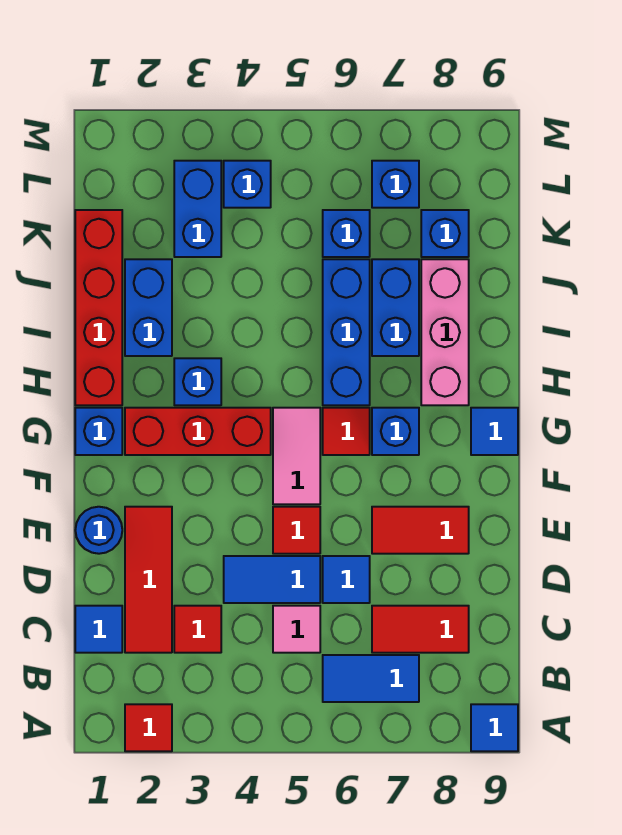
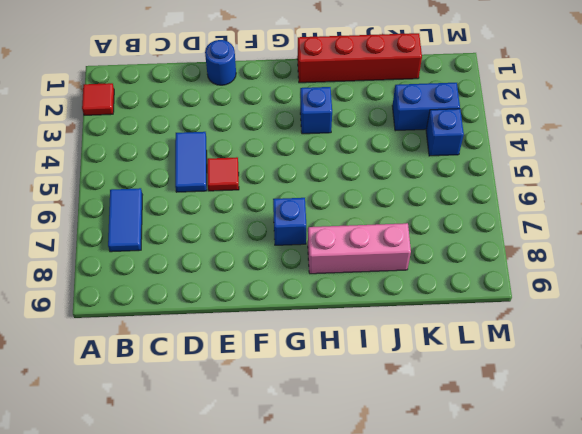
none -> blue 1x1 tile [471,704,518,751]
none -> blue 1x1 tile [75,606,122,653]
none -> red 1x3 tile [125,507,172,653]
none -> red 1x1 tile [174,606,221,653]

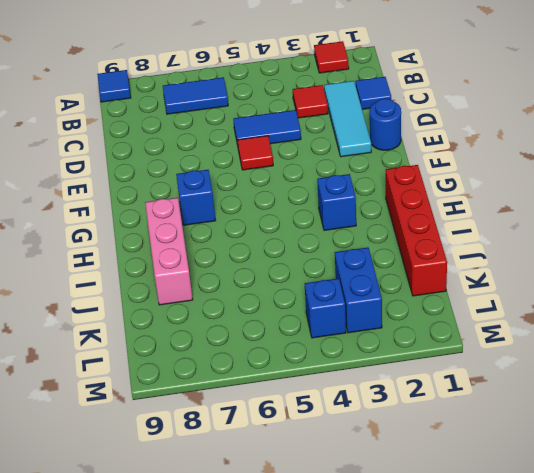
cyan 1x3 tile [324,81,371,157] -> red 1x3 tile [125,507,172,653]
none -> pink 1x1 tile [273,606,320,653]
none -> red 1x2 tile [372,606,469,653]
none -> blue 1x1 tile [323,556,370,603]
none -> red 1x2 tile [372,507,469,554]

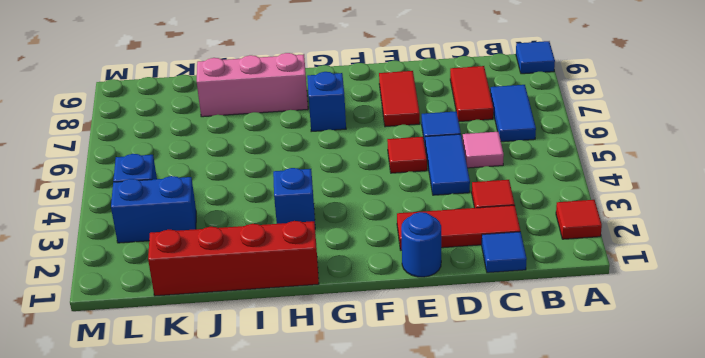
none -> pink 1x2 tile [273,408,320,504]
none -> blue 1x1 brick [75,408,122,455]
none -> red 1x3 brick [125,408,271,455]
none -> red 1x1 tile [323,408,370,455]

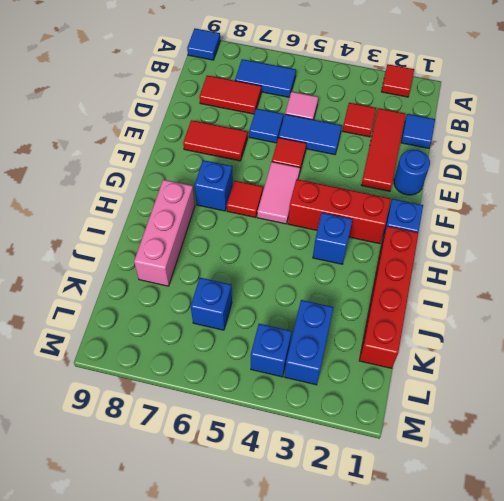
none -> blue 1x1 tile [471,408,518,455]
none -> blue 1x3 brick [323,259,370,405]
none -> blue 1x2 brick [125,259,172,356]
none -> blue 1x2 brick [372,259,419,356]

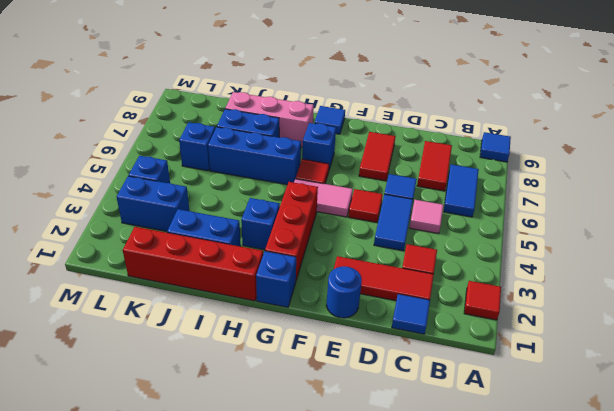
none -> blue 1x1 brick [421,210,469,257]
none -> blue 1x1 brick [372,161,419,208]

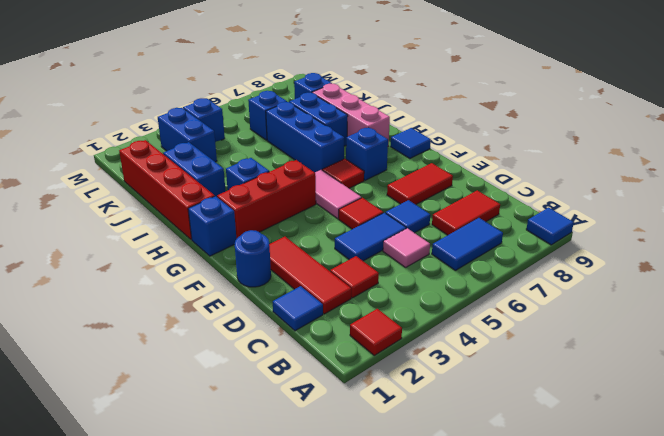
none -> blue 1x1 brick [372,161,419,208]

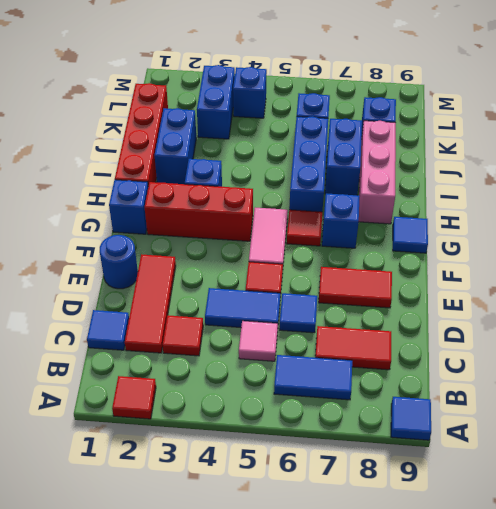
none -> blue 1x1 brick [372,161,419,208]

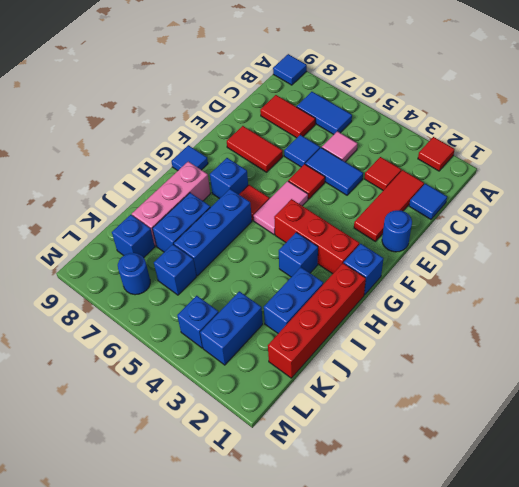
blue 1x1 round brick [118,253,150,295] -> blue 1x1 brick [372,161,419,208]

